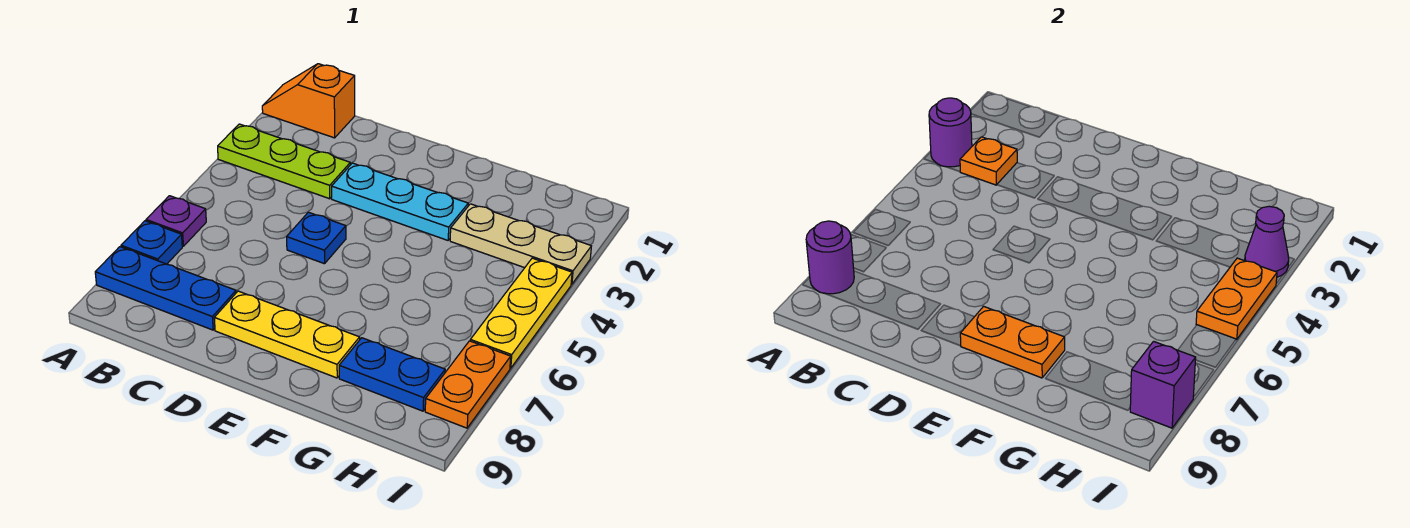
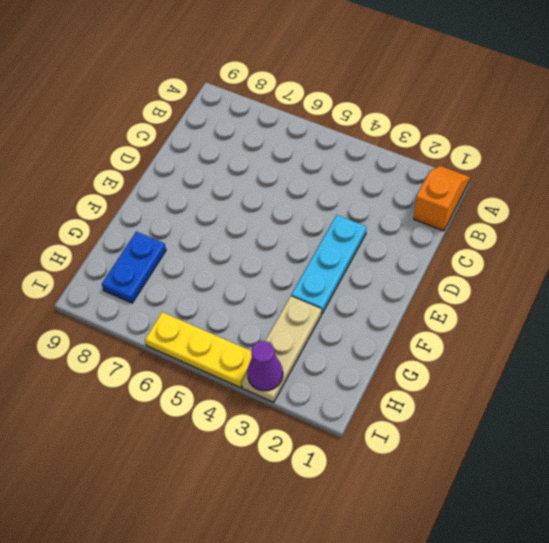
none -> lime 1x3 plate [218,124,350,199]
none -> purple 1x1 plate [146,196,206,246]
none -> blue 1x1 plate [121,221,182,264]

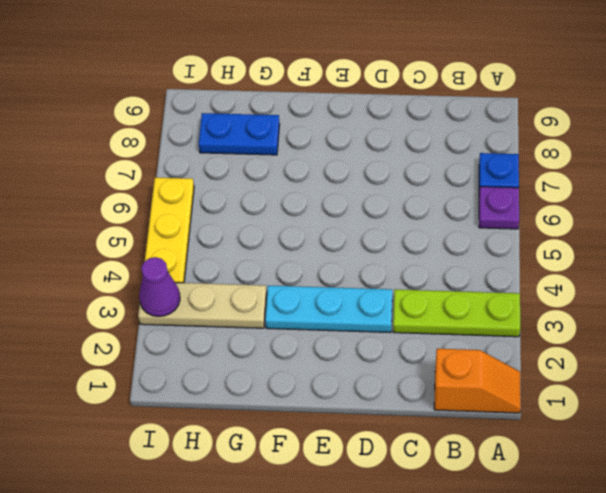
none -> blue 1x3 plate [95,247,236,330]
none -> blue 1x1 plate [287,212,346,264]
none -> yellow 1x3 plate [214,291,360,378]

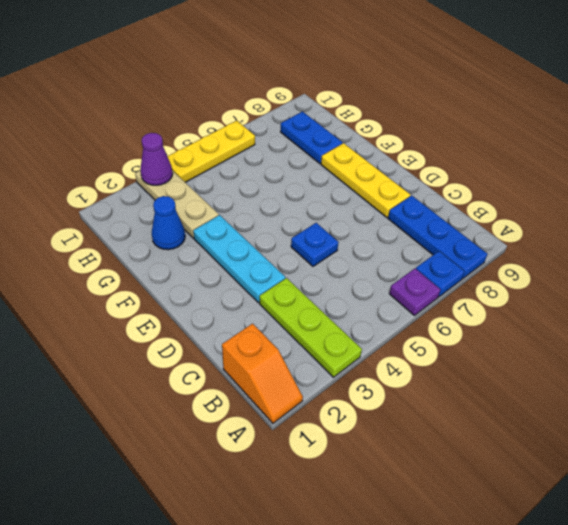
blue 1x1 cone [152,196,185,250] -> none
none -> orange 1x2 plate [425,341,511,428]
none -> purple 1x1 round brick [929,98,972,167]
none -> purple 1x1 round brick [806,221,854,294]

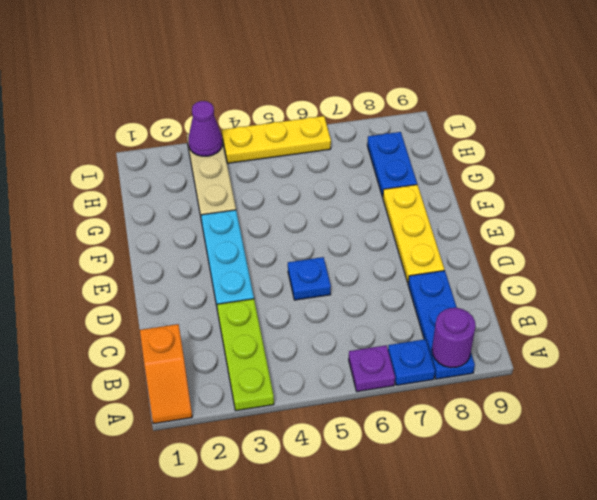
none -> orange 1x2 plate [425,341,511,428]
none -> purple 1x1 round brick [929,98,972,167]
none -> orange 1x1 plate [960,137,1017,185]

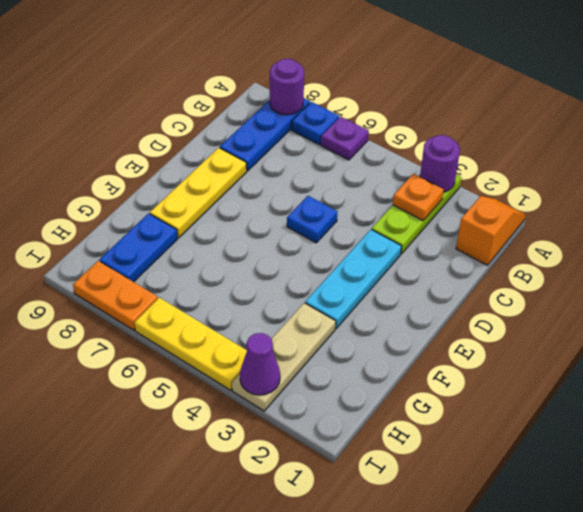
none -> orange 1x2 plate [960,306,1065,378]
none -> orange 1x2 plate [1196,258,1277,339]
none -> purple 1x1 brick [1130,341,1196,428]

